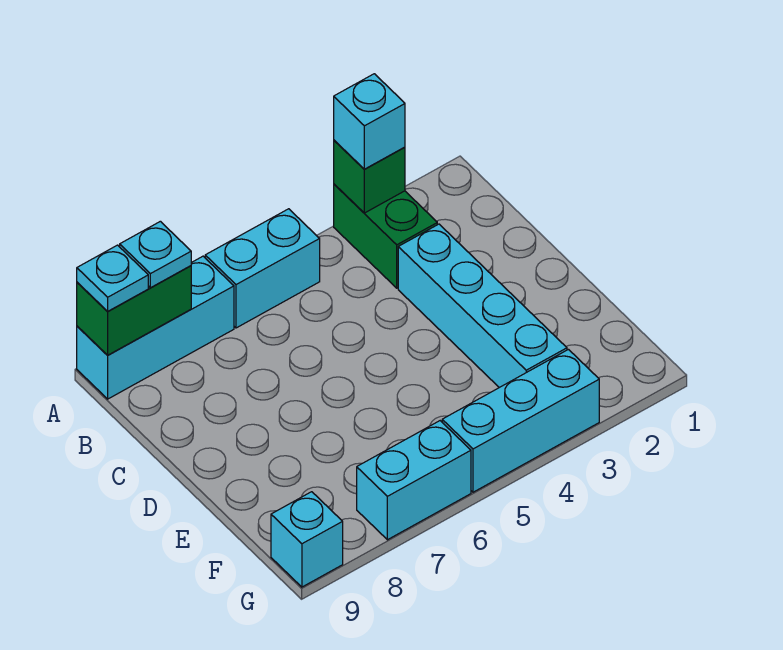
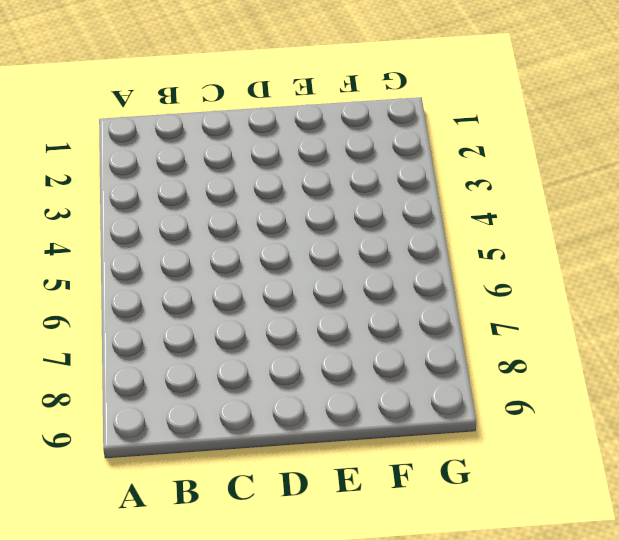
none -> green 1x2 brick [334,184,437,288]
none -> cyan 1x2 brick [205,209,320,328]
none -> cyan 1x3 brick [77,256,234,399]

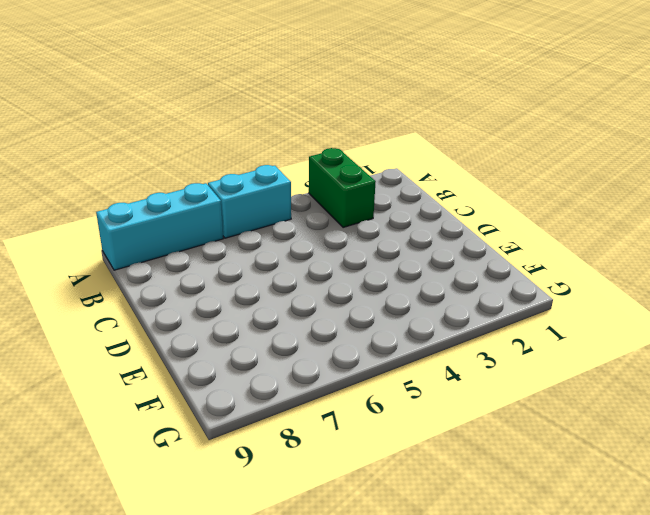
none -> cyan 1x4 brick [398,224,567,388]
none -> cyan 1x3 brick [442,349,599,492]
none -> cyan 1x2 brick [357,421,471,540]

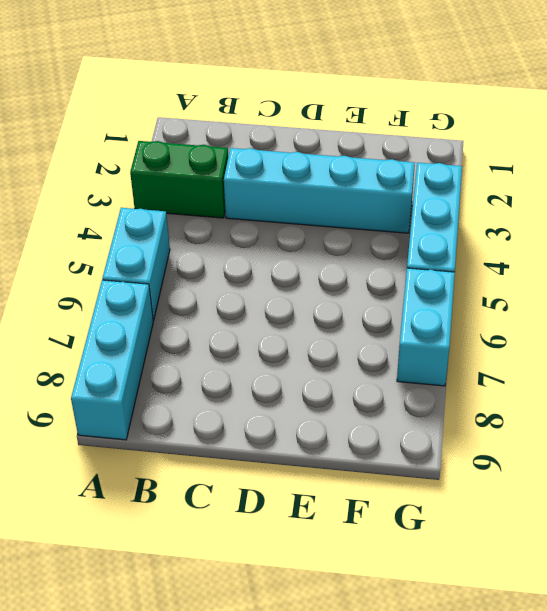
none -> cyan 1x1 brick [271,492,343,587]
none -> green 1x1 brick [334,140,405,213]
none -> green 1x2 brick [77,266,191,355]

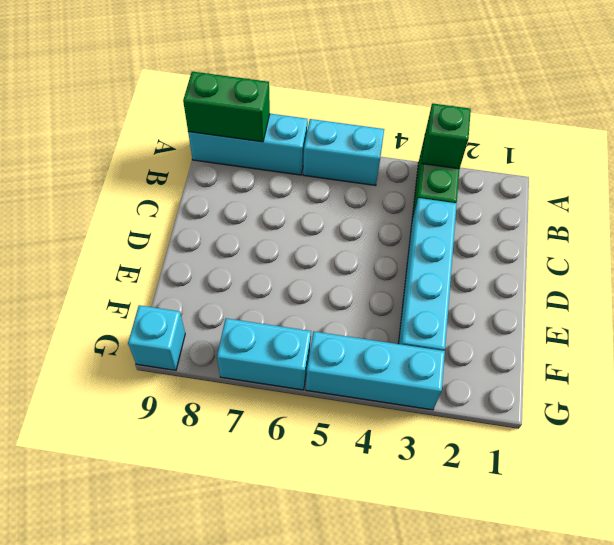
none -> cyan 1x1 brick [334,74,405,169]
none -> cyan 1x1 plate [120,221,191,288]
none -> cyan 1x1 plate [77,245,148,311]

